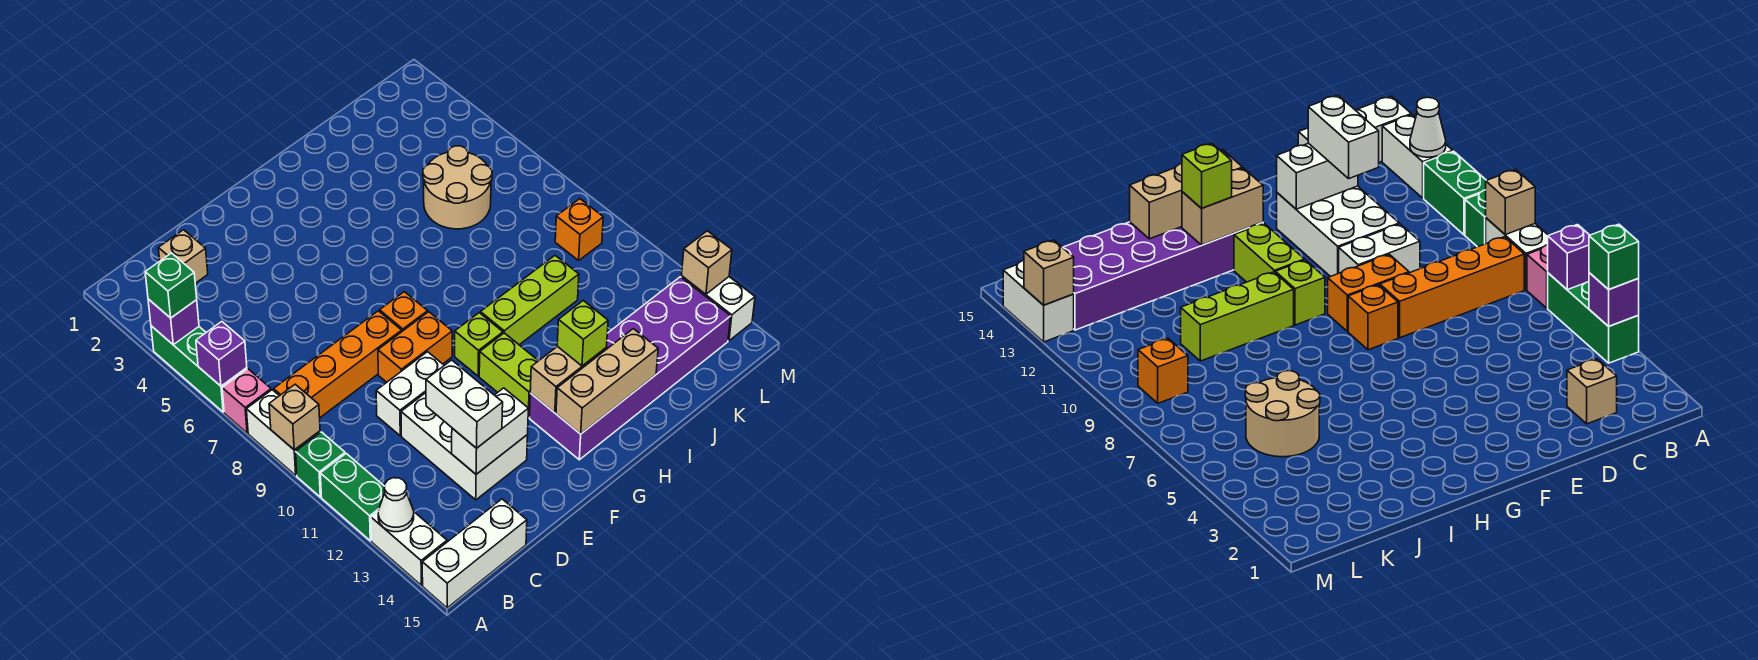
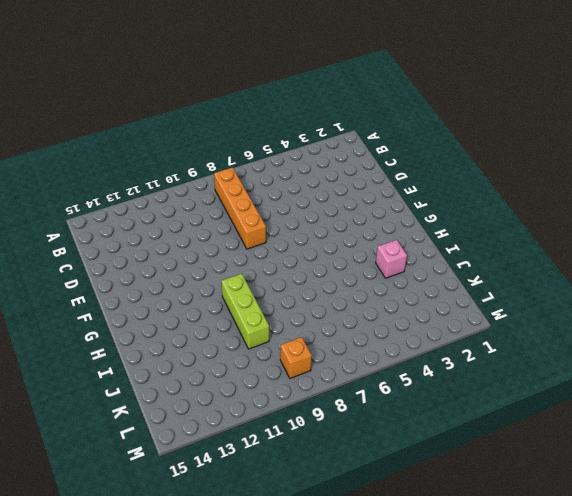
pink 1x1 brick [376,240,407,278] -> pink 1x1 brick moved to [222,369,271,433]
none -> green 1x3 brick [151,326,247,412]
none -> white 1x2 brick [246,390,320,475]
none -> green 1x1 brick [296,432,345,497]
none -> green 1x2 brick [320,454,385,541]

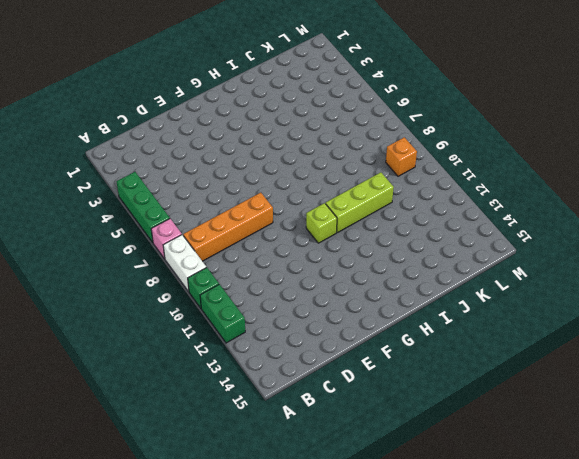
none -> white 1x2 brick [371,512,447,585]
none -> white 1x3 brick [422,499,527,608]
none -> tan 1x1 brick [158,230,208,283]
none -> white 1x2 brick [376,352,444,436]

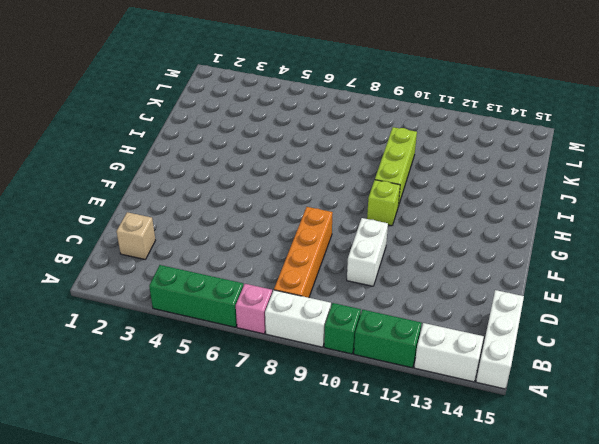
none -> white 2x3 brick [401,393,528,500]
none -> orange 1x2 brick [378,312,452,382]
none -> orange 1x1 brick [380,292,428,331]
none -> lime 1x2 brick [479,333,538,417]

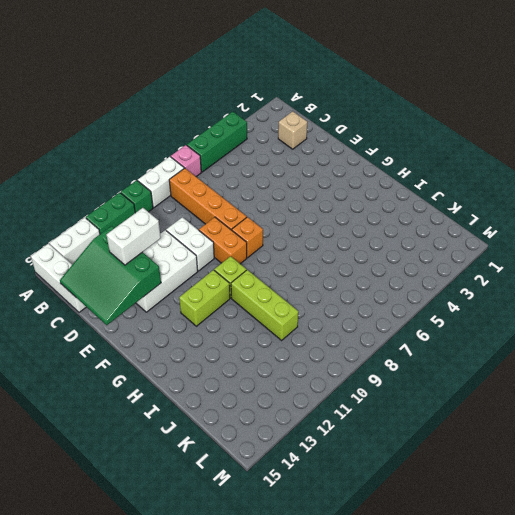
green 3x3 slope [60,226,161,325] -> white 1x2 brick [452,388,528,474]
none -> purple 2x6 brick [530,277,731,460]
none -> tan 2x2 round brick [423,146,492,229]
none -> orange 1x1 brick [555,199,603,260]
none -> white 1x2 brick [681,276,755,341]

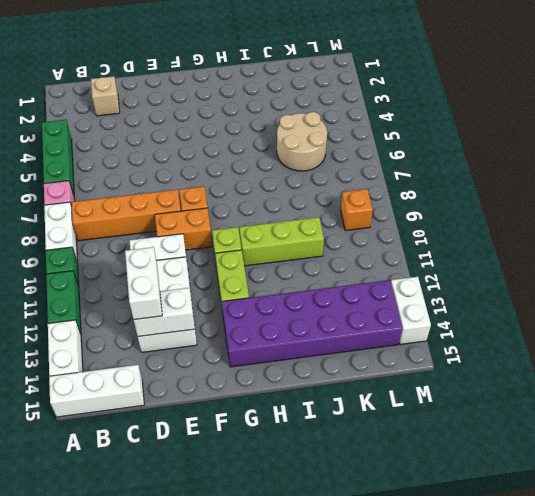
none -> purple 1x1 brick [148,299,199,345]
none -> purple 1x1 brick [196,322,247,386]
none -> tan 1x1 brick [269,384,320,450]
none -> white 1x1 cone [378,478,414,532]

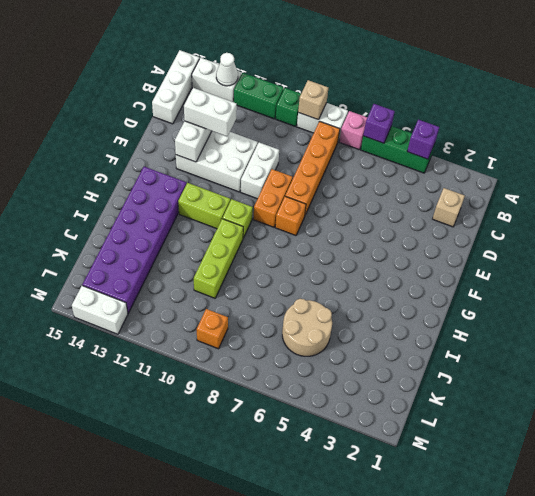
none -> tan 1x2 brick [530,346,606,413]
none -> tan 1x3 brick [556,329,658,434]
none -> tan 1x1 brick [682,231,732,294]
none -> green 1x1 brick [145,253,197,318]

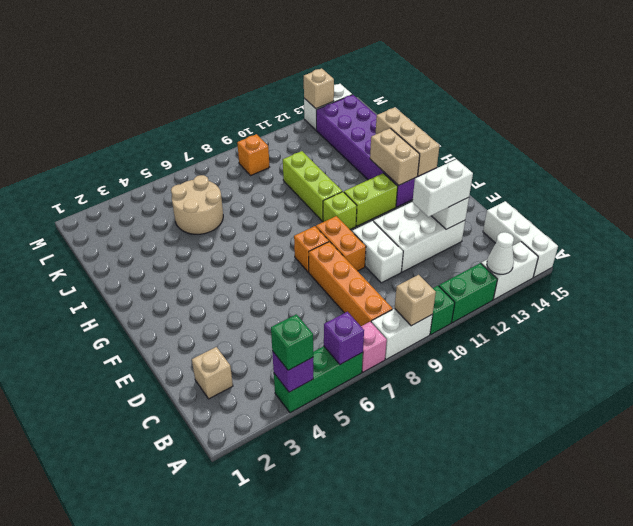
none -> lime 1x1 brick [557,301,608,366]

